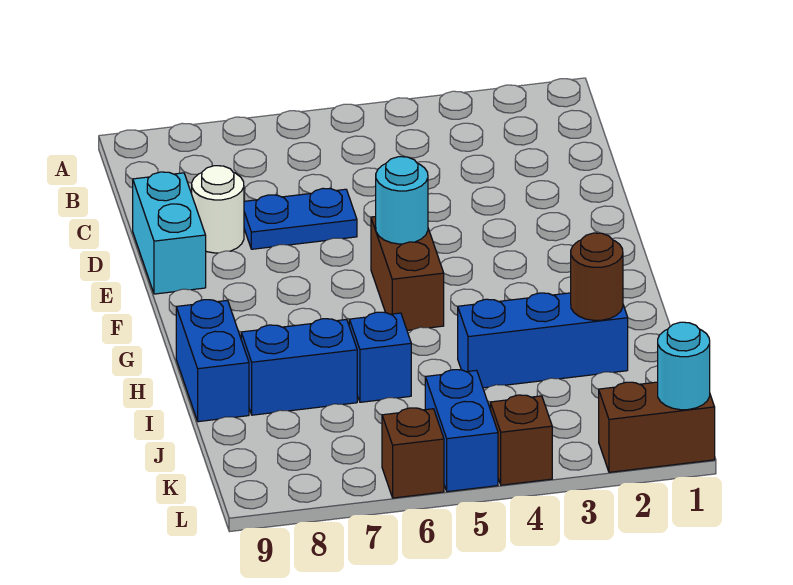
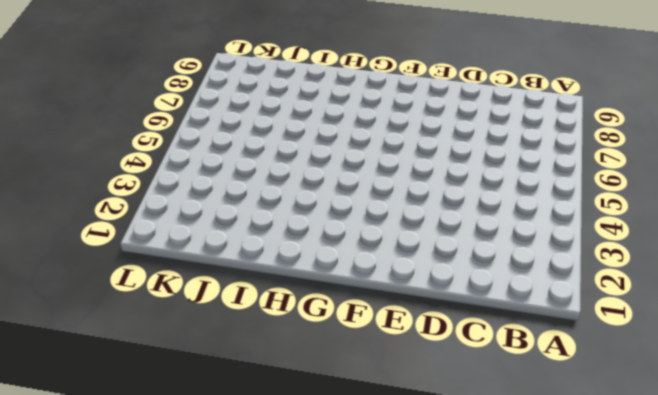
none -> blue 1x2 plate [244,188,357,249]
none -> white 1x1 round brick [191,166,244,253]
none -> cyan 1x2 brick [133,172,206,294]

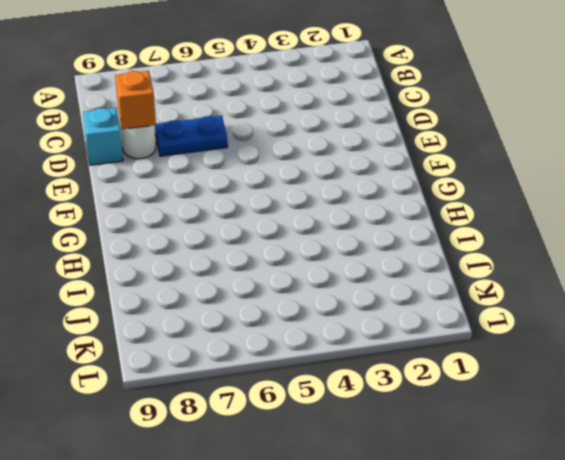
orange 1x1 brick [115,71,156,129] -> none
cyan 1x1 brick [83,108,123,165] -> cyan 1x2 brick [133,172,206,294]
none -> brown 1x2 brick [371,217,444,330]
none -> blue 1x2 brick [176,300,249,422]
none -> blue 1x3 brick [458,293,628,388]

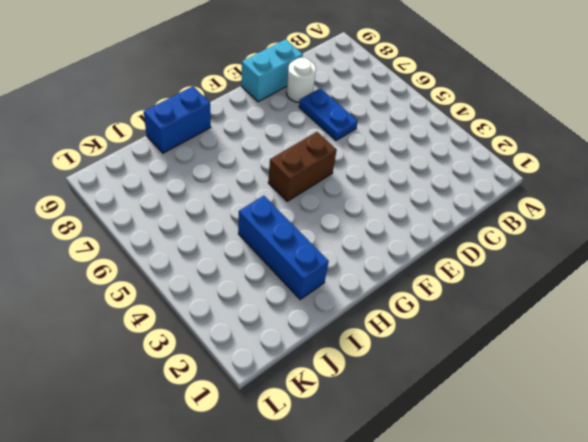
none -> blue 1x1 brick [349,312,411,402]
none -> blue 1x2 brick [241,319,357,415]
none -> blue 1x2 brick [425,370,498,492]

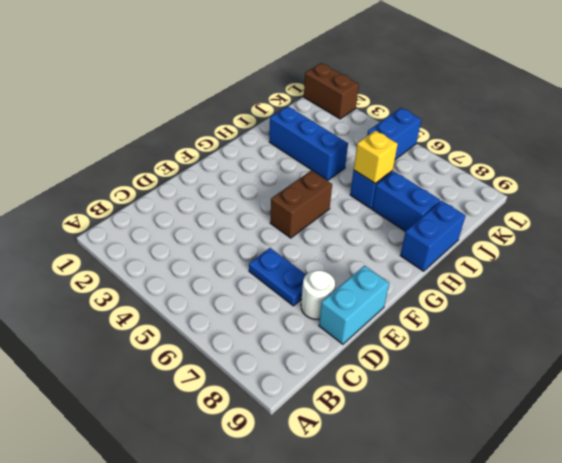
yellow 1x1 brick [354,130,398,183] -> none
none -> brown 1x1 brick [490,395,552,485]
none -> brown 1x1 brick [382,408,444,498]
none -> cyan 1x1 round brick [376,157,428,244]

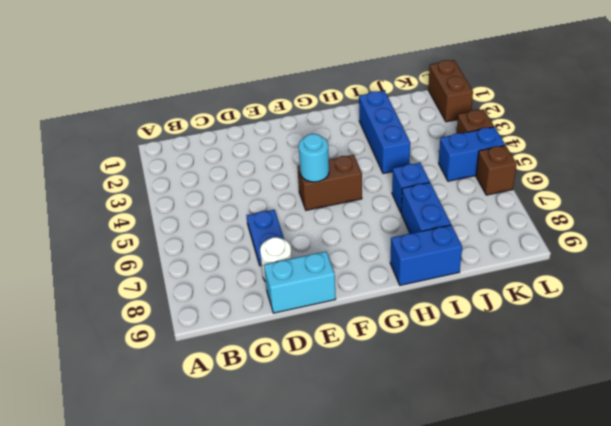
none -> brown 1x1 round brick [571,233,623,320]
none -> cyan 1x1 round brick [658,322,710,410]

